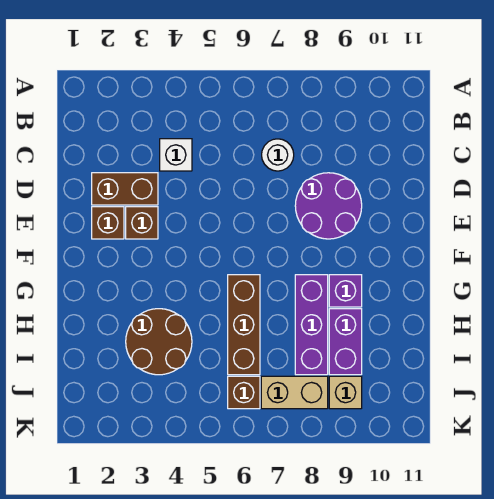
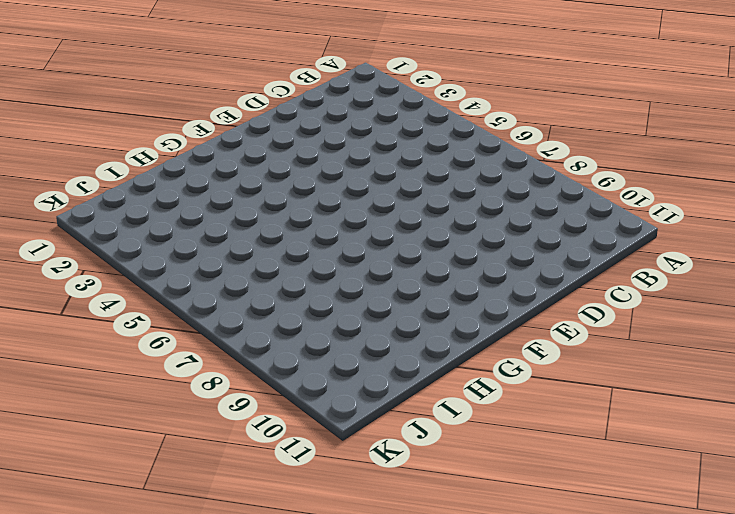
none -> white 1x1 brick [160,139,192,171]
none -> white 1x1 round brick [262,139,294,171]
none -> brown 1x2 brick [92,173,158,205]

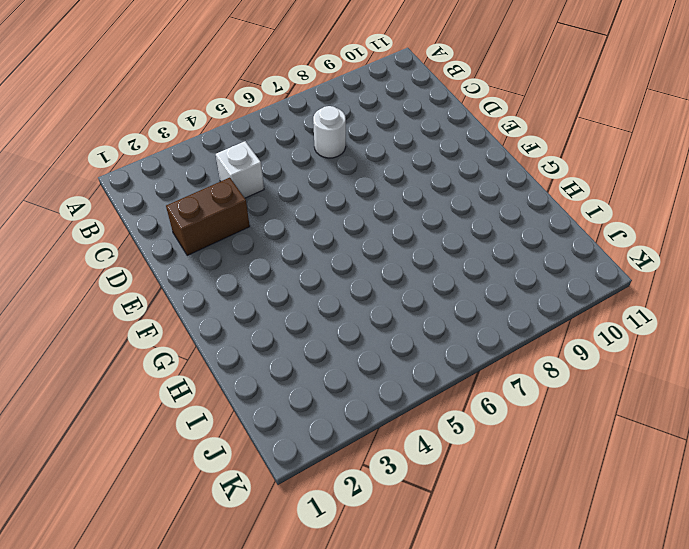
none -> purple 2x2 round brick [295,173,362,239]
none -> brown 1x1 brick [92,207,124,239]
none -> brown 1x1 brick [126,207,158,239]

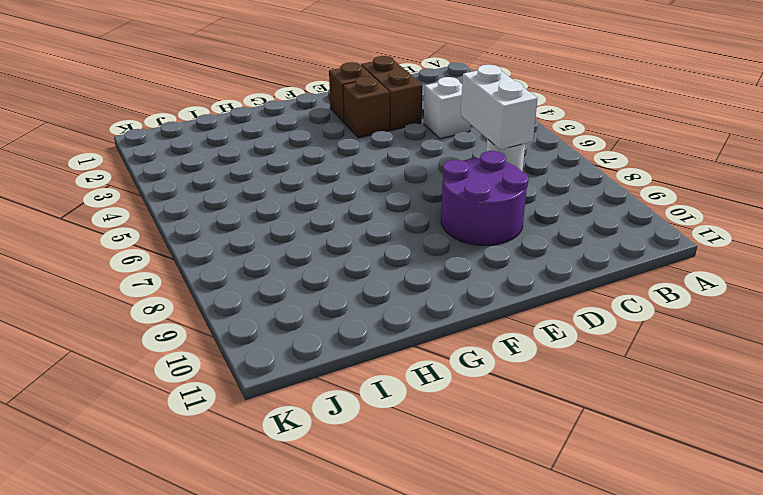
white 1x2 brick [461,65,538,150] -> none
none -> brown 1x3 brick [228,275,260,375]
none -> purple 1x3 brick [295,275,328,375]
none -> purple 1x1 brick [329,275,362,307]

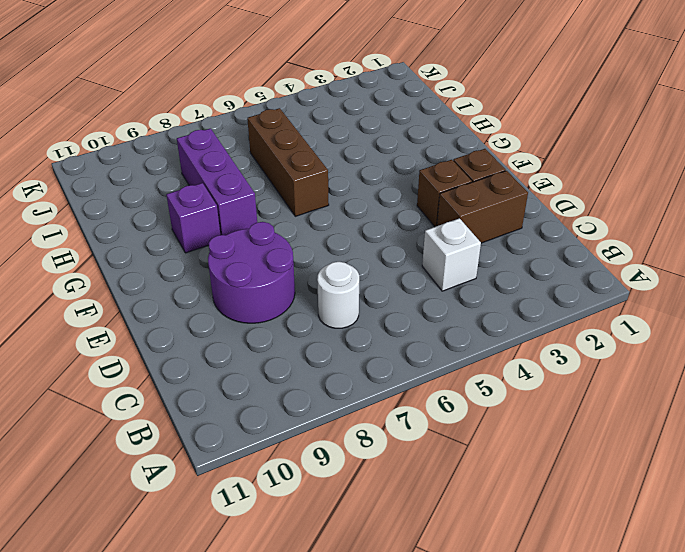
none -> brown 2x2 round brick [126,309,192,375]
none -> purple 1x2 brick [329,309,362,375]
none -> brown 1x1 brick [228,376,260,409]

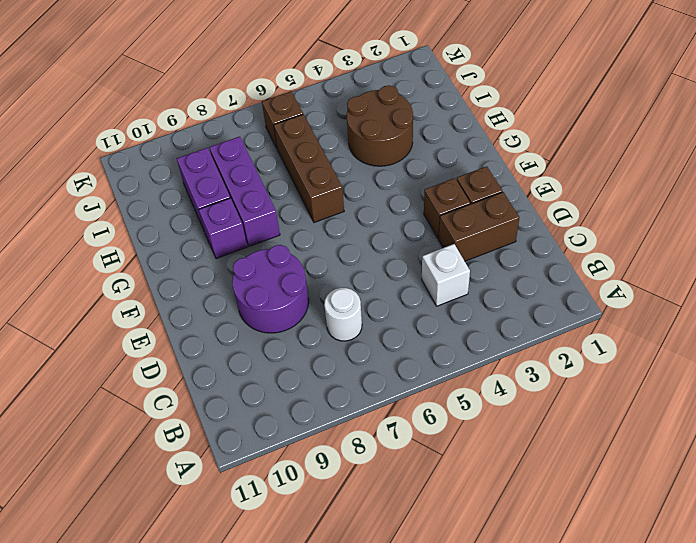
none -> tan 1x2 brick [261,376,328,409]
none -> tan 1x1 brick [329,376,362,409]

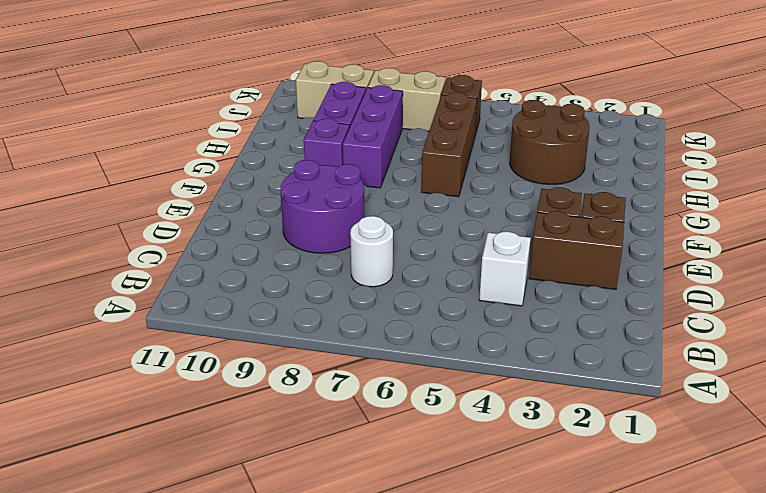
tan 1x2 brick [296,61,374,118] -> tan 1x1 brick [329,376,362,409]

